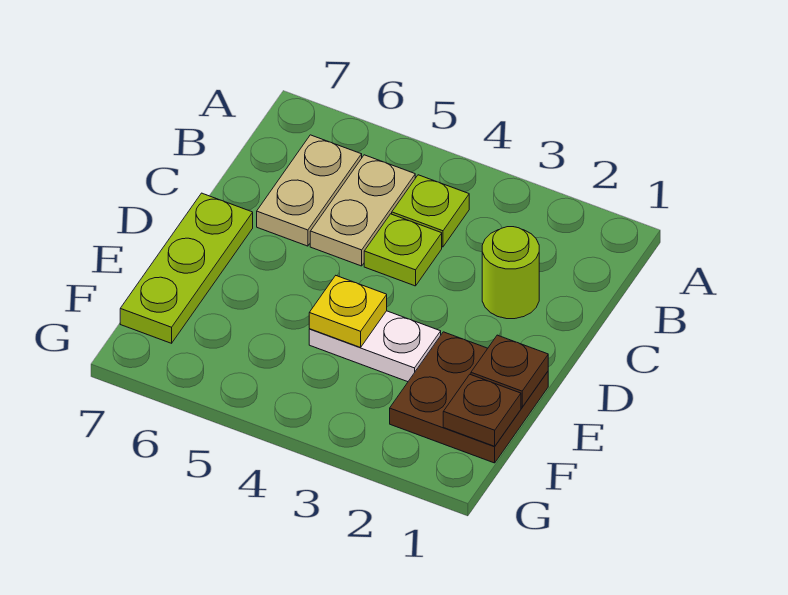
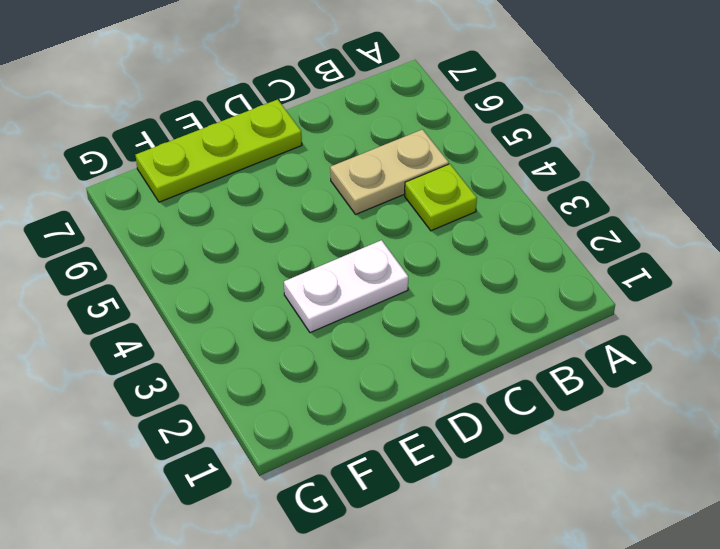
white 1x2 plate [284,240,408,333] -> white 1x2 plate turned to [309,311,441,382]
none -> tan 1x2 plate [257,135,362,246]
none -> lime 1x1 round brick [482,227,539,319]

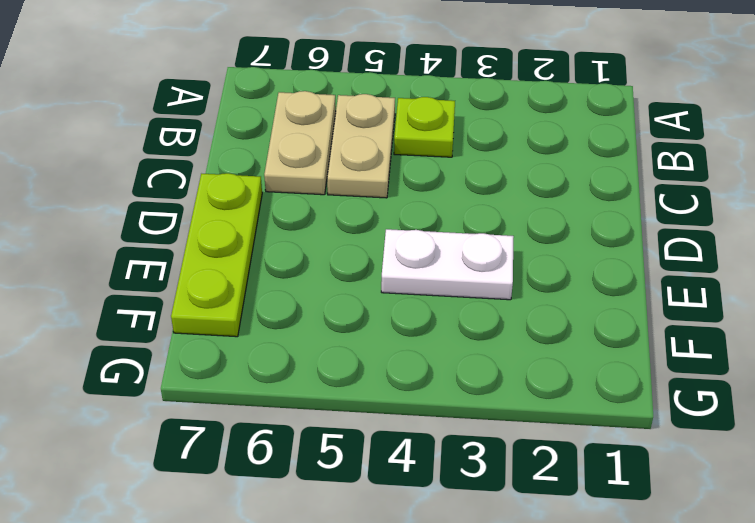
none -> lime 1x1 round brick [482,227,539,319]
none -> lime 1x1 plate [364,214,442,286]

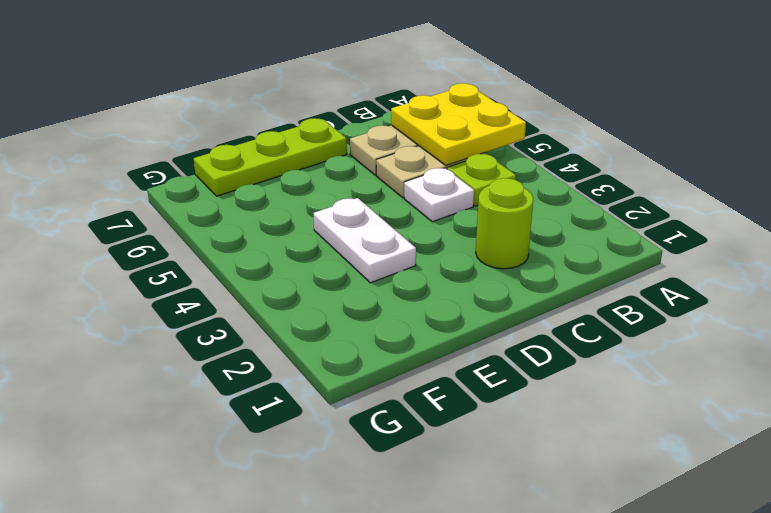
yellow 2x2 plate [391,83,526,165] -> none
white 1x1 plate [404,168,474,222] -> lime 1x1 plate [364,214,442,286]
none -> brown 2x2 plate [390,332,548,463]
none -> brown 1x1 plate [471,335,548,407]

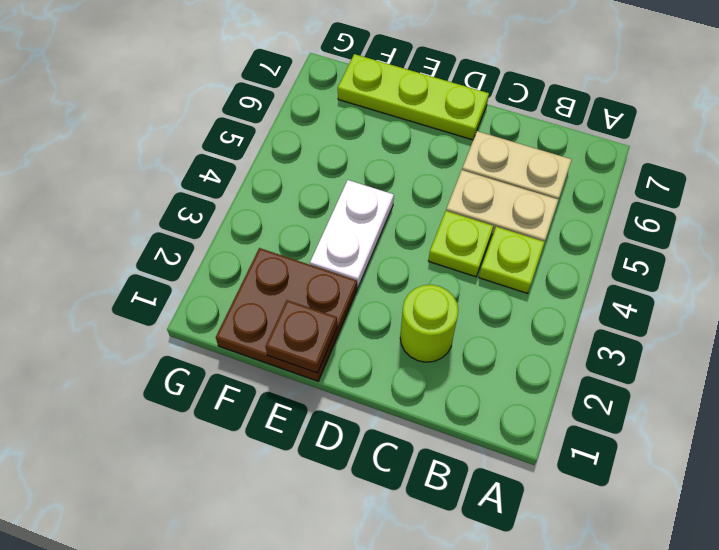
none -> yellow 1x1 plate [309,276,387,347]
none -> brown 1x1 plate [443,375,521,446]

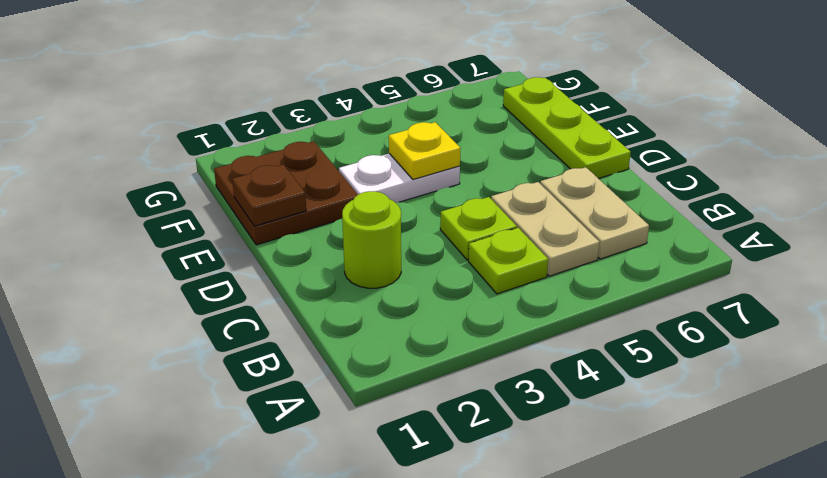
none -> brown 1x1 plate [443,375,521,446]

